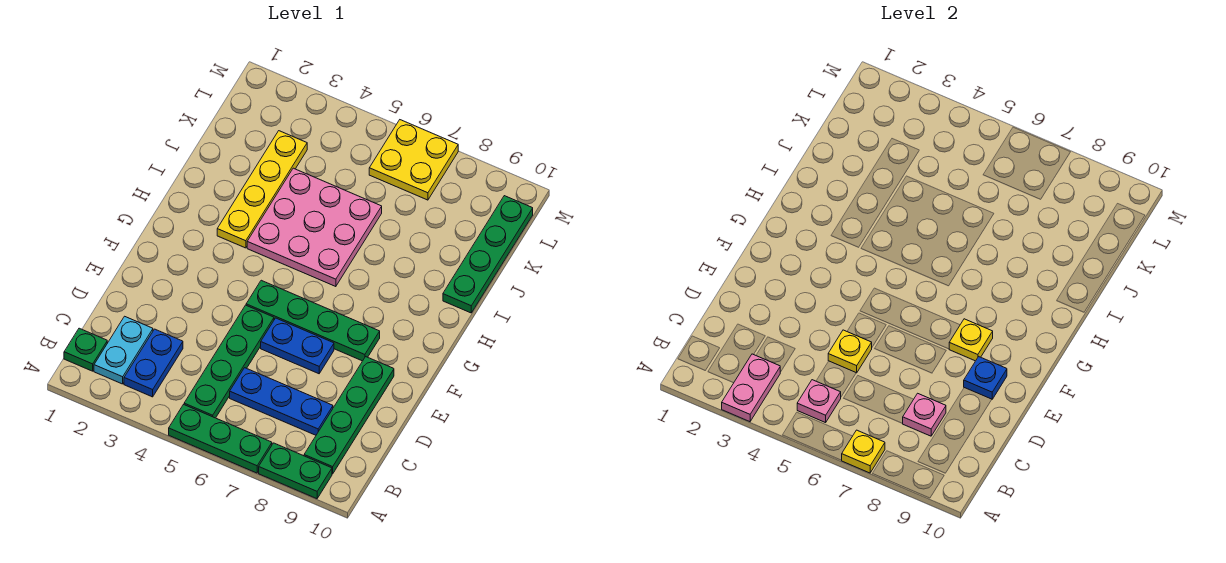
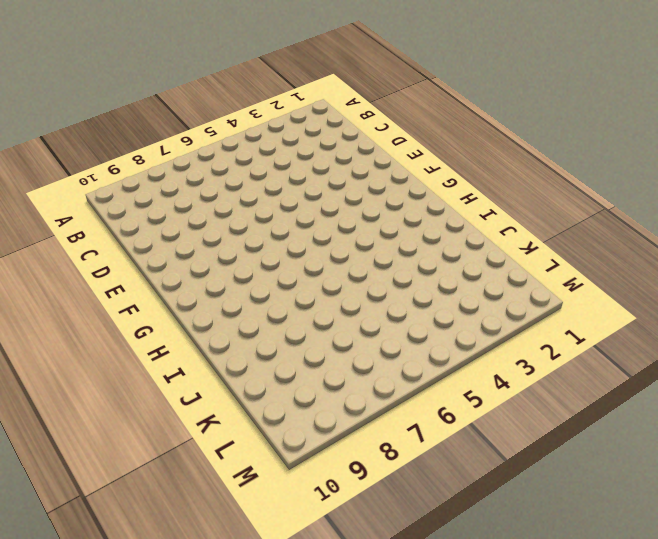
none -> green 1x3 plate [169,405,272,473]
none -> green 1x2 plate [259,443,332,499]
none -> green 1x1 plate [64,328,107,371]

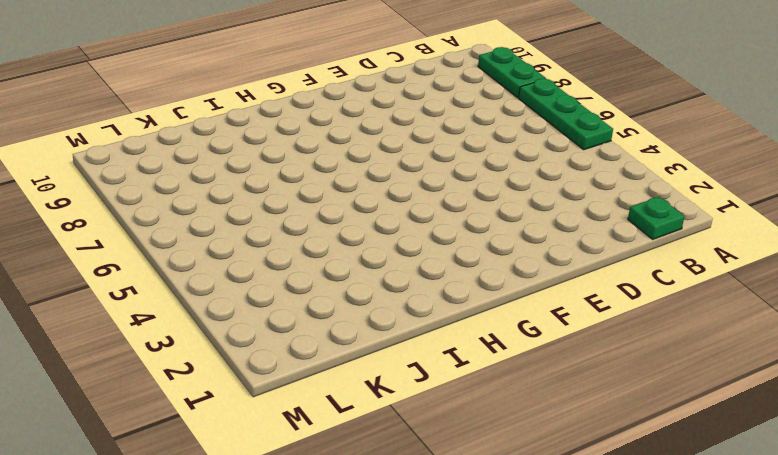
none -> cyan 1x2 plate [94,316,153,384]
none -> blue 1x2 plate [124,329,183,397]
none -> green 1x4 plate [184,305,274,418]

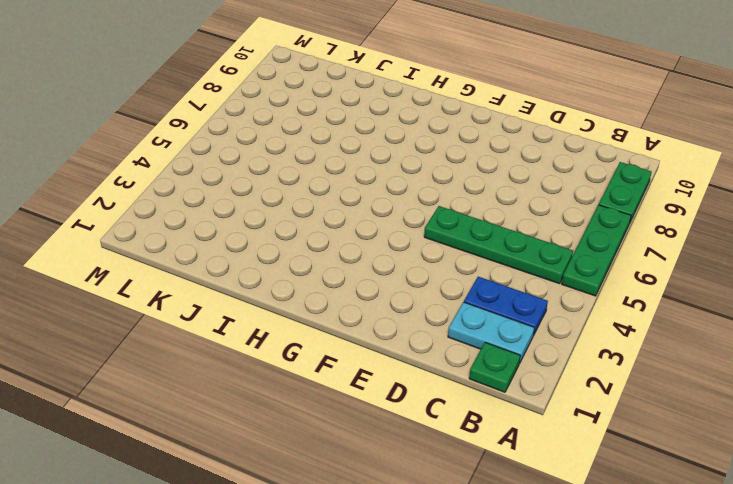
none -> green 1x4 plate [304,357,394,474]
none -> blue 1x3 plate [230,368,333,435]
none -> blue 1x2 plate [261,318,334,374]

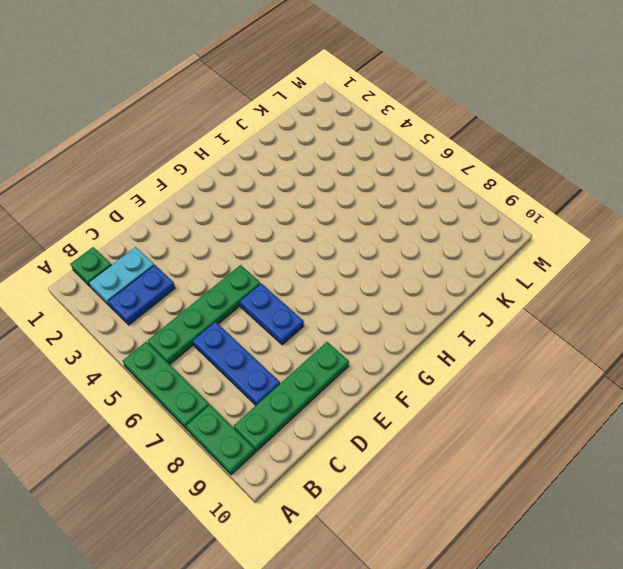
none -> green 1x4 plate [246,280,380,361]
none -> yellow 1x4 plate [217,131,307,248]
none -> pink 3x3 plate [247,168,382,287]

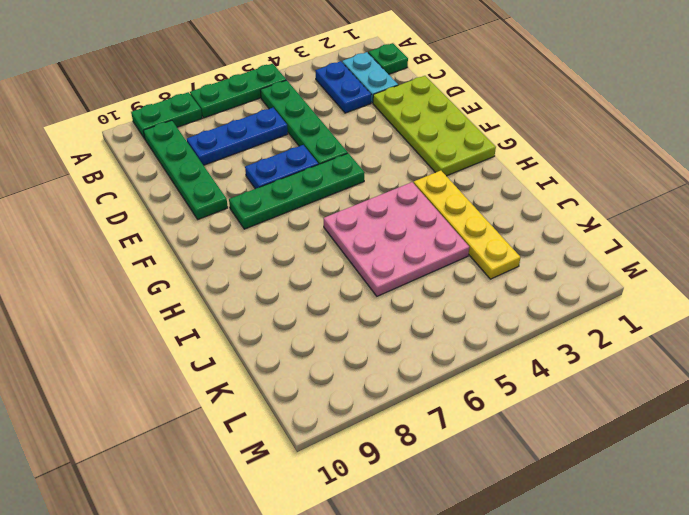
lime 2x4 plate [373,76,496,176] -> none
none -> green 1x4 plate [443,196,533,313]
none -> yellow 2x2 plate [369,120,458,200]
none -> pink 1x2 plate [722,354,780,422]

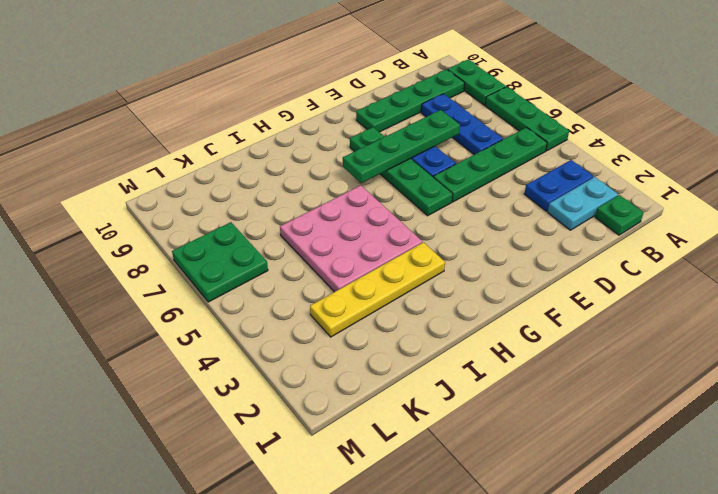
green 1x4 plate [343,110,460,183] -> green 1x4 plate moved to [443,196,533,313]
green 2x2 plate [172,222,268,302] -> yellow 2x2 plate [369,120,458,200]
none -> pink 1x2 plate [722,354,780,422]
none -> yellow 1x1 plate [842,430,885,473]
none -> pink 1x1 plate [797,380,841,423]

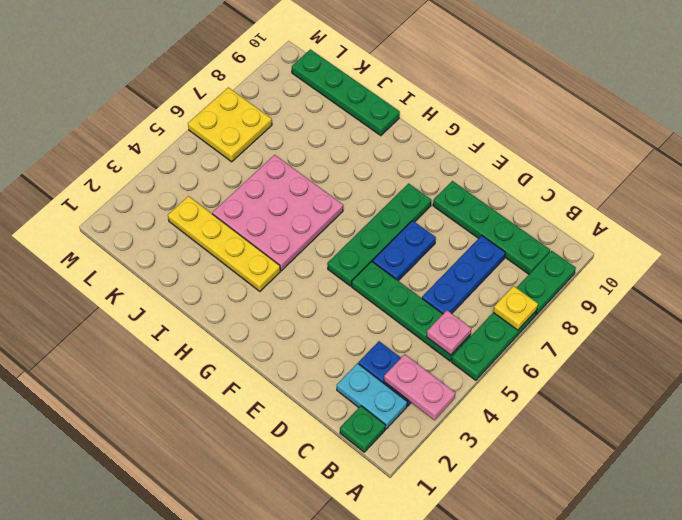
none -> pink 1x1 plate [902,393,946,436]
none -> yellow 1x1 plate [828,330,872,373]
none -> blue 1x1 plate [964,357,1007,399]

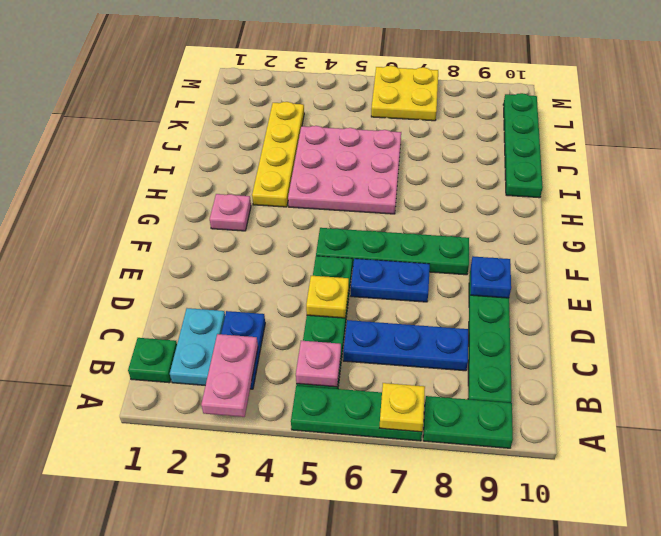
pink 1x1 plate [210,194,251,231] -> pink 1x1 plate moved to [902,393,946,436]
none -> yellow 1x1 plate [949,319,993,361]

